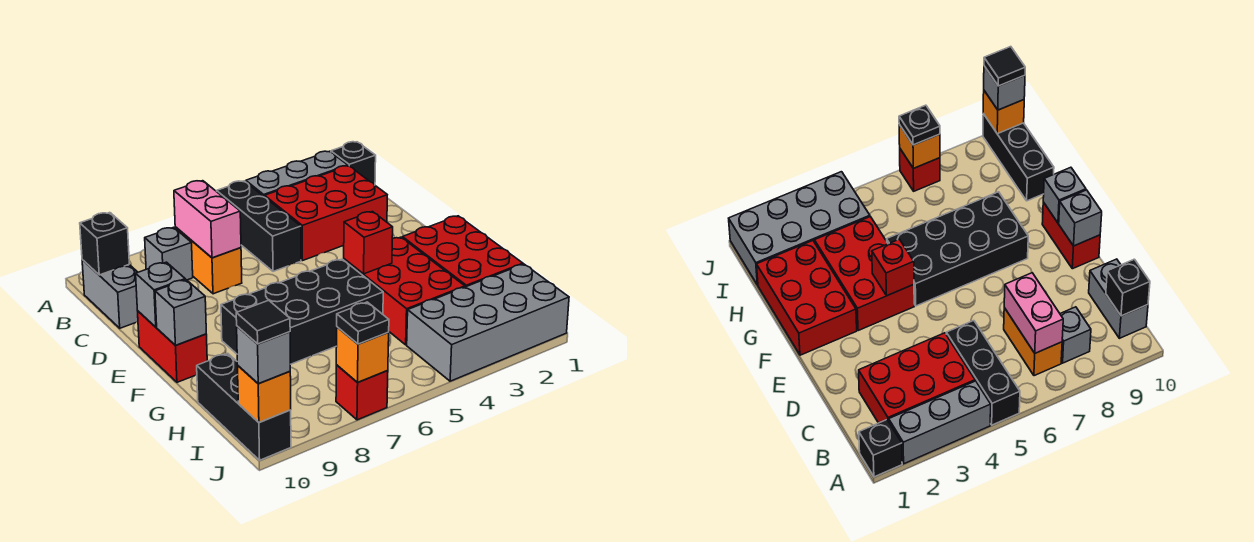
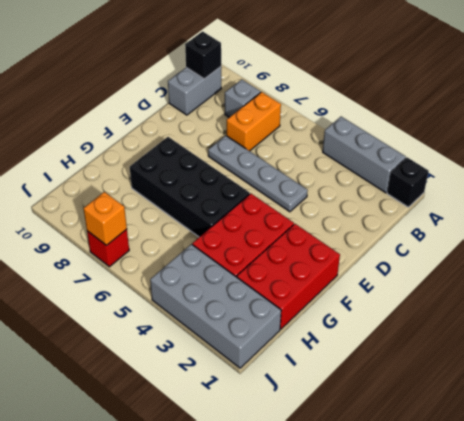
grey 1x4 plate [208,136,308,212] -> none
none -> black 1x3 brick [217,181,301,271]
none -> red 2x3 brick [265,166,387,261]
none -> red 1x2 brick [138,311,207,382]

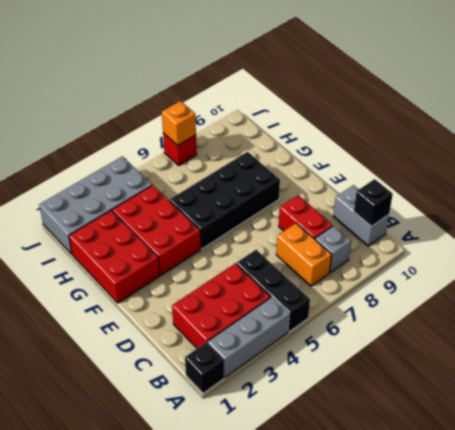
red 1x2 brick [279,195,333,239] -> red 1x2 brick moved to [138,311,207,382]
none -> black 1x3 brick [197,353,291,460]
none -> pink 1x2 brick [174,181,241,258]
none -> grey 1x1 brick [136,262,185,327]

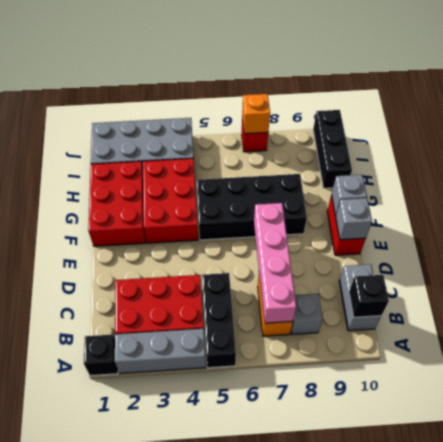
pink 1x4 brick [254,203,296,323] -> pink 1x2 brick [174,181,241,258]
none -> red 1x1 brick [344,212,393,274]
none -> orange 1x1 brick [238,366,291,422]
none -> black 1x1 plate [337,302,389,344]

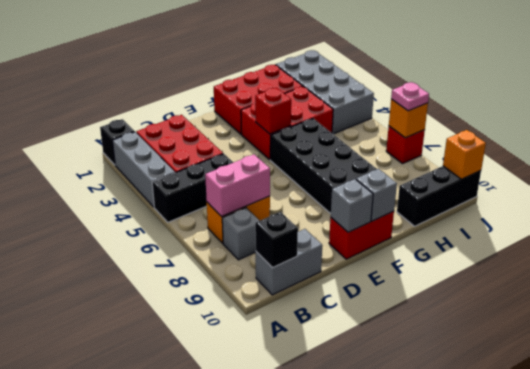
pink 1x1 plate [391,82,429,111] -> black 1x1 plate [337,302,389,344]
none -> grey 1x1 brick [237,326,290,384]
none -> black 1x1 tile [236,300,290,344]

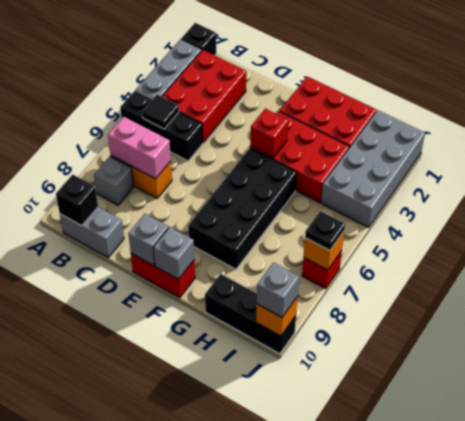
black 1x1 tile [142,95,179,129] -> black 1x1 tile moved to [236,300,290,344]

